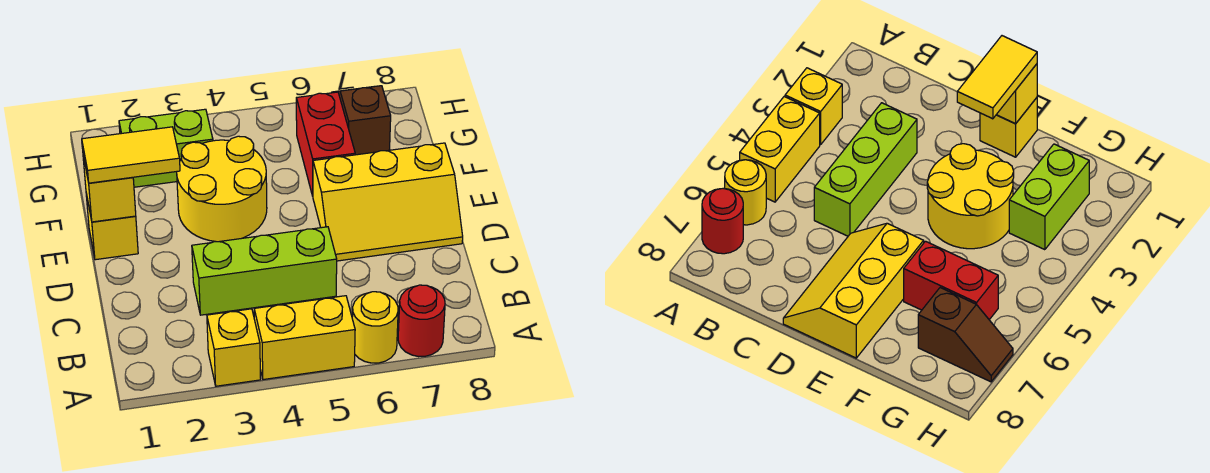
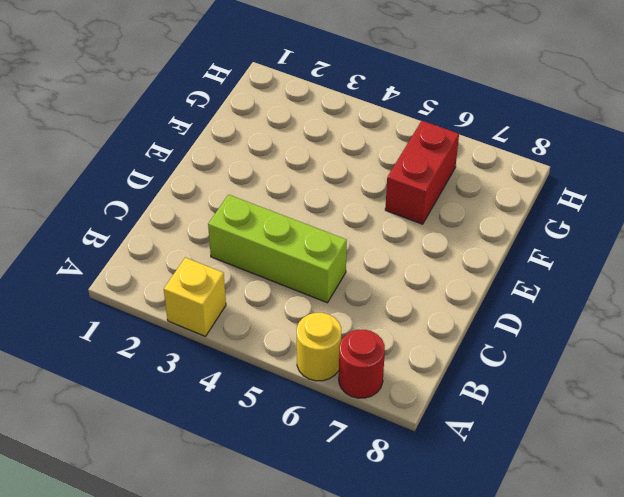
none -> yellow 1x2 brick [254,296,355,380]
none -> yellow 2x3 slope [313,143,463,261]
none -> yellow 1x1 brick [86,194,138,260]

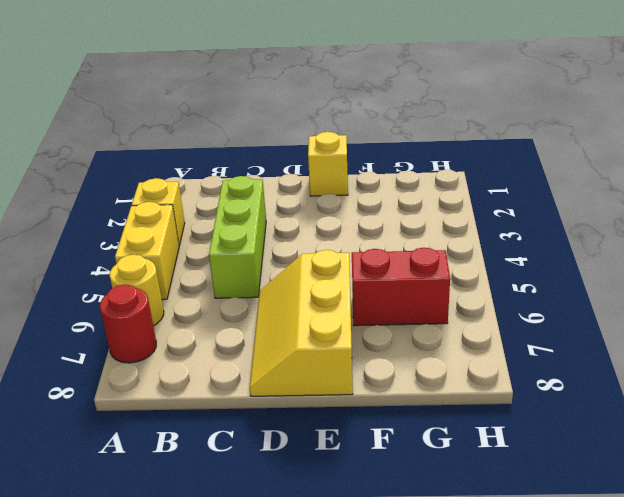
none -> yellow 2x2 round brick [177,136,267,242]
none -> lime 1x2 brick [119,109,213,187]
none -> brown 1x2 slope [332,86,391,155]

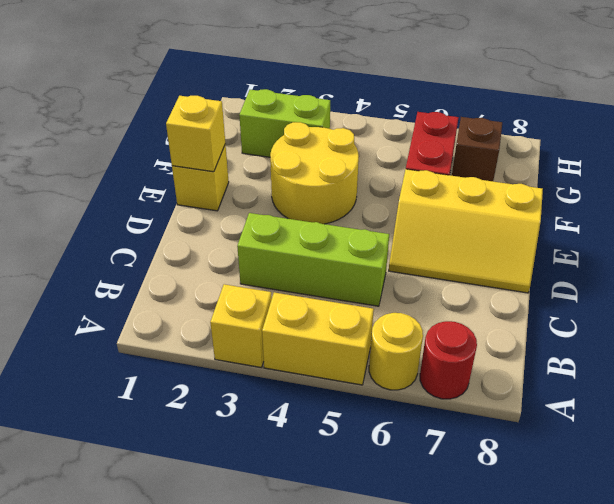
none -> yellow 1x2 tile [82,127,180,183]

